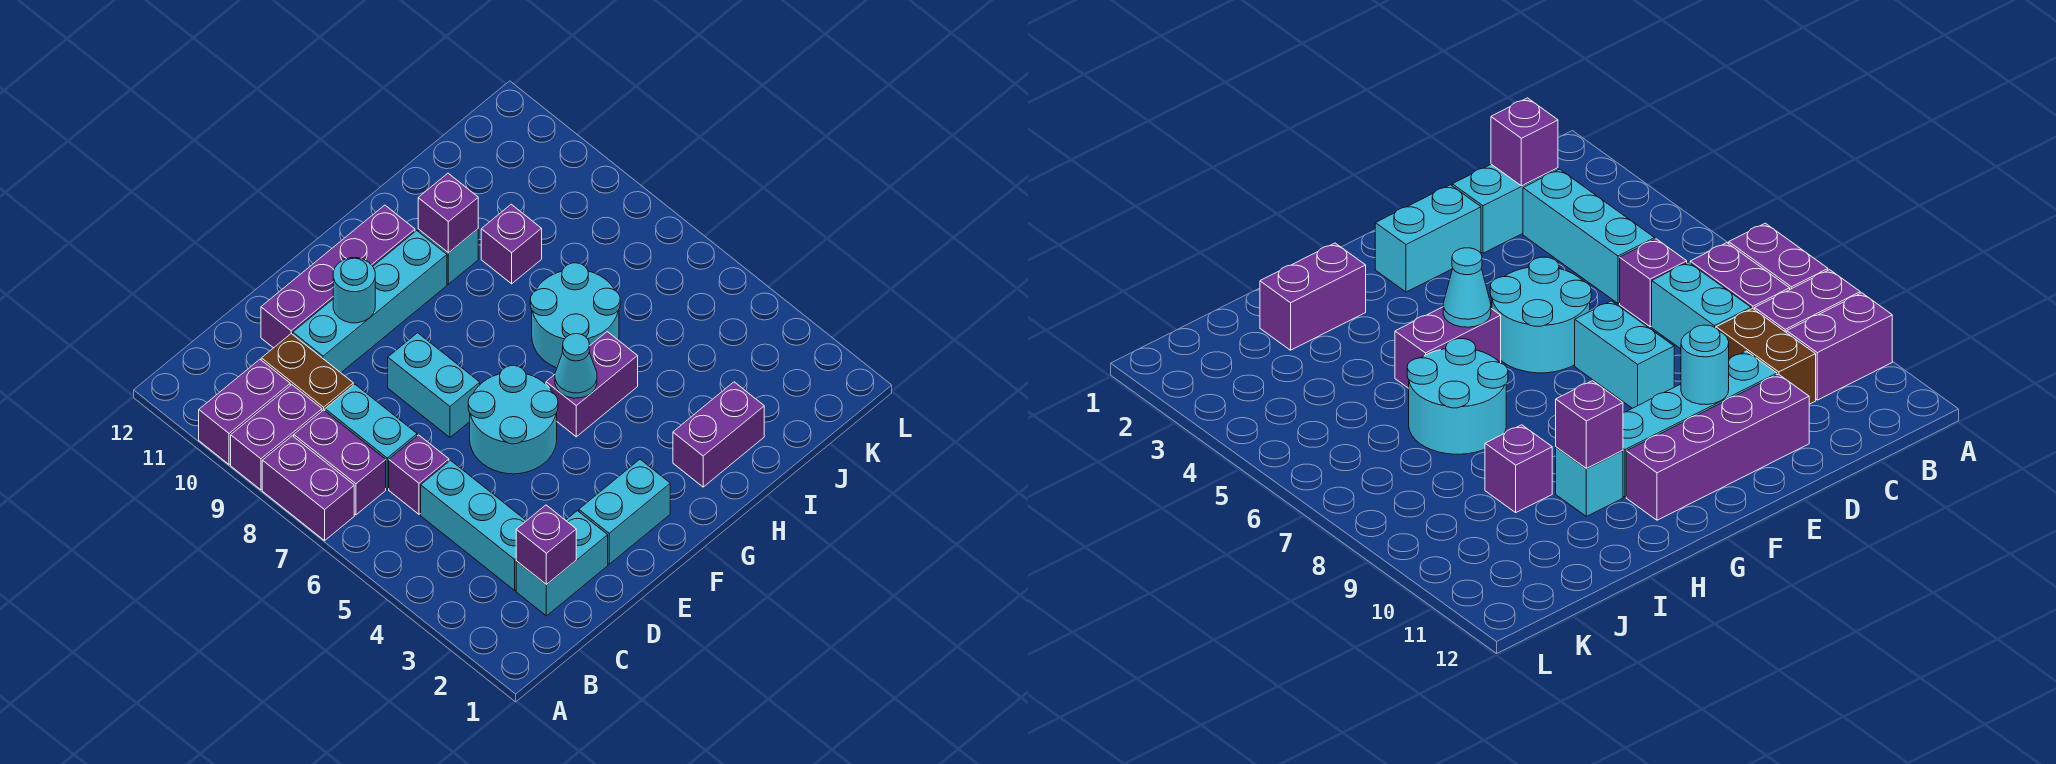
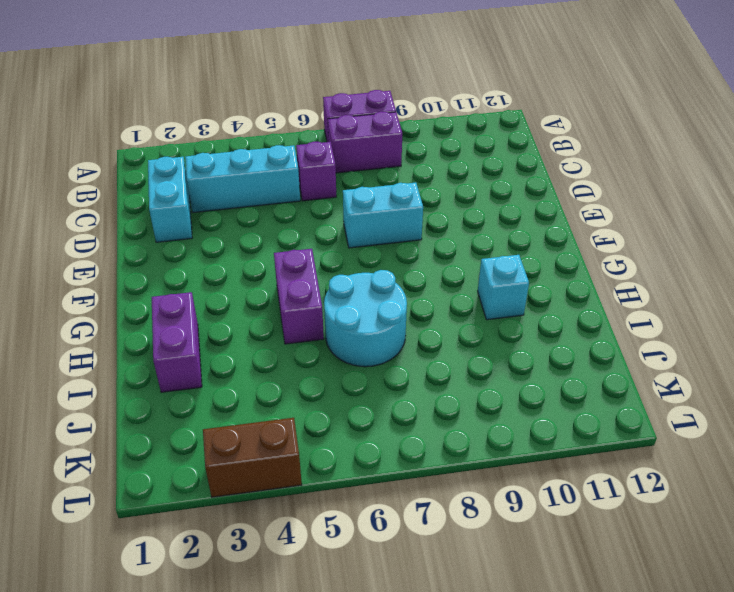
brown 1x2 brick [203,418,302,497] -> brown 1x2 brick moved to [261,334,353,411]
none -> purple 1x2 brick [231,385,322,490]
none -> purple 1x2 brick [199,360,290,464]
none -> cyan 1x2 brick [325,385,417,489]

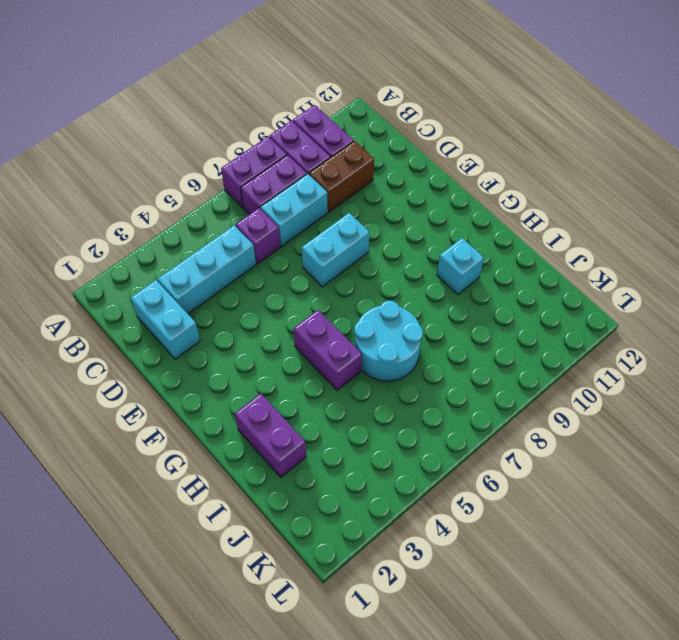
none -> cyan 1x4 brick [293,230,447,373]
none -> purple 1x4 brick [261,205,415,348]
none -> cyan 1x2 brick [579,459,670,564]

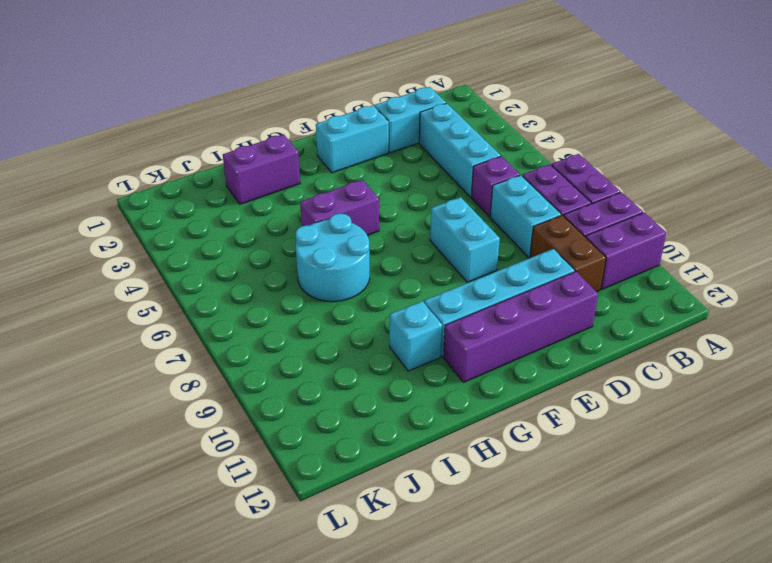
none -> cyan 2x2 round brick [468,366,558,474]
none -> purple 1x1 brick [481,204,542,284]
none -> purple 1x1 brick [516,505,576,585]

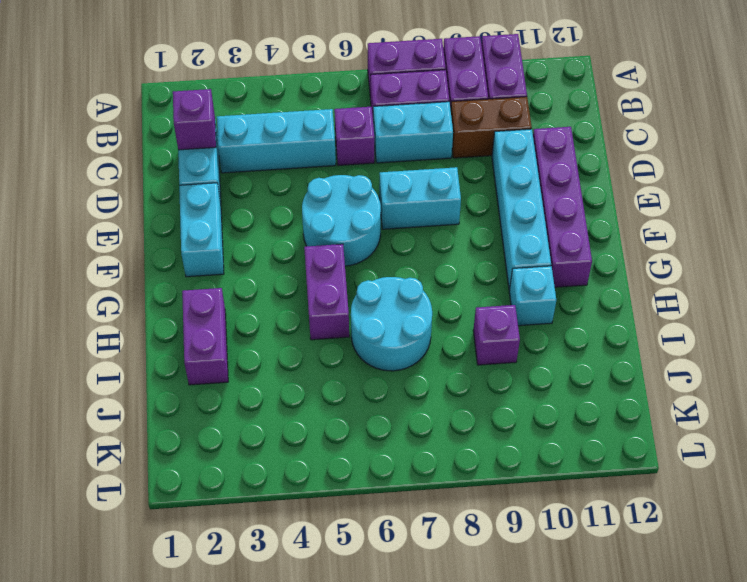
none -> cyan 1x1 round brick [333,258,375,323]
none -> cyan 1x1 cone [555,334,597,398]
none -> purple 1x1 brick [418,173,478,253]

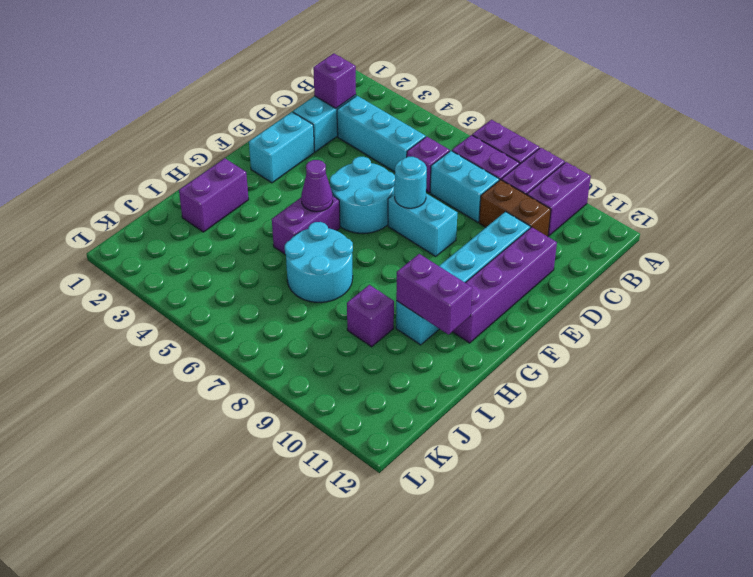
cyan 1x1 round brick [394,157,427,208] -> cyan 1x1 round brick moved to [333,258,375,323]
purple 1x1 cone [301,160,333,212] -> cyan 1x1 cone [555,334,597,398]
purple 1x2 brick [396,254,472,335] -> purple 1x1 brick [418,173,478,253]

